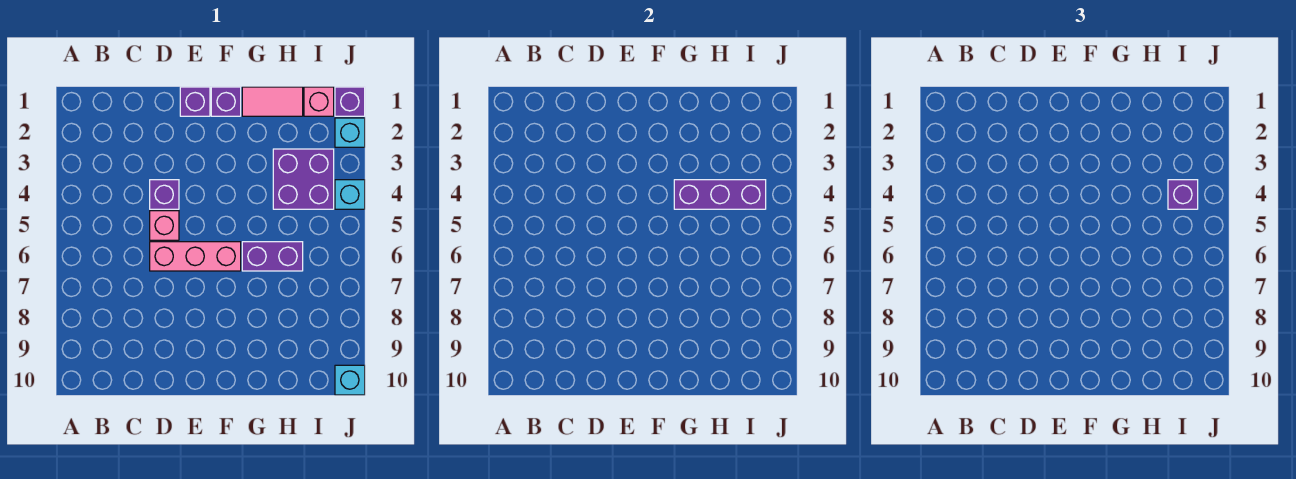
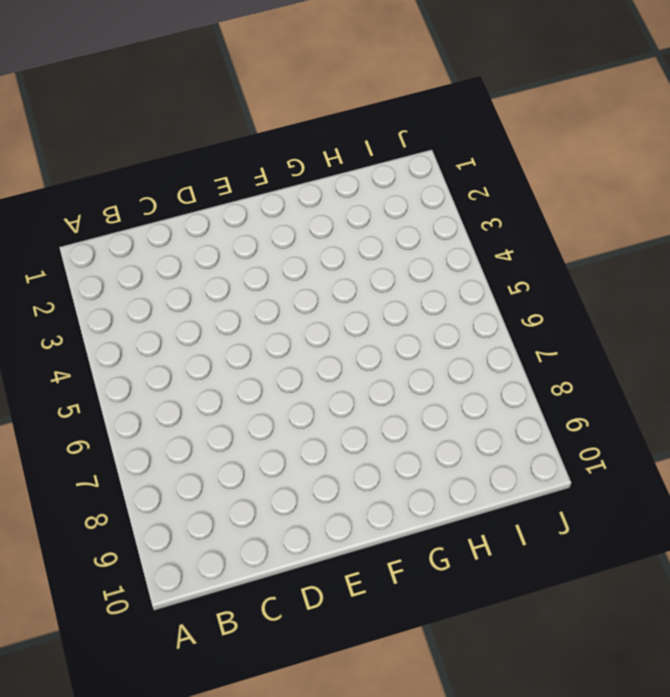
none -> purple 1x1 brick [150,180,179,209]
none -> pink 1x1 brick [150,211,179,240]
none -> pink 1x3 brick [150,242,241,271]

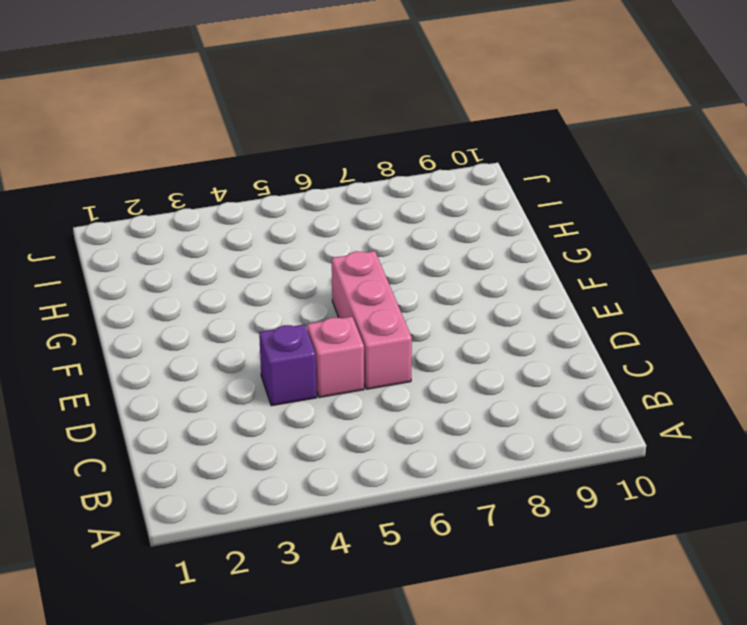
none -> purple 1x1 brick [180,87,210,116]
none -> purple 1x1 brick [211,87,241,116]
none -> pink 1x2 tile [242,87,303,116]

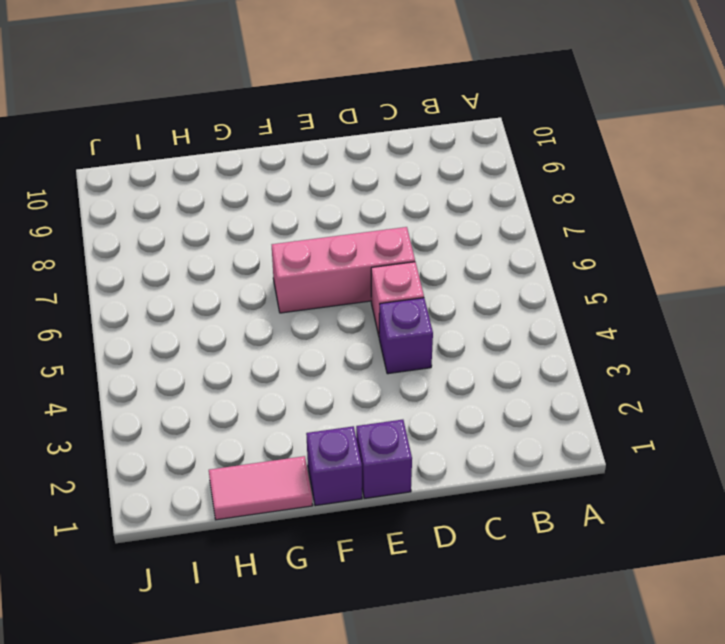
none -> purple 1x2 brick [242,242,303,271]
none -> purple 2x2 brick [273,149,334,209]
none -> pink 1x1 brick [304,87,334,116]

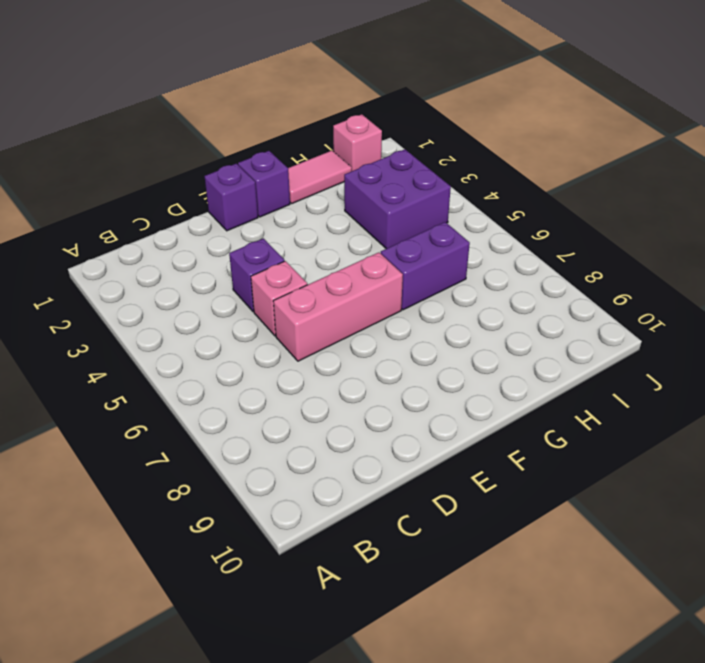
none -> purple 1x1 brick [335,87,365,116]
none -> cyan 1x1 brick [335,118,365,147]
none -> cyan 1x1 brick [335,180,365,209]

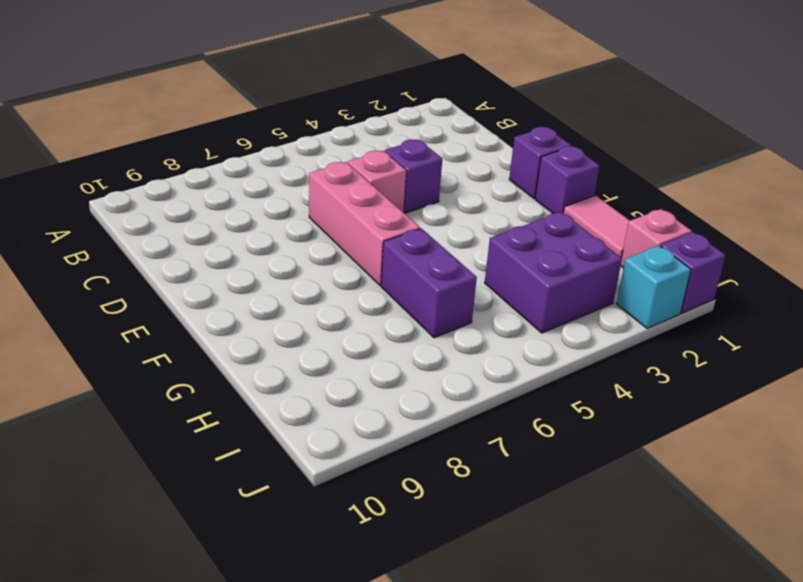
none -> cyan 1x1 brick [335,180,365,209]
none -> cyan 1x1 brick [335,365,365,395]
none -> purple 1x3 brick [674,180,766,209]

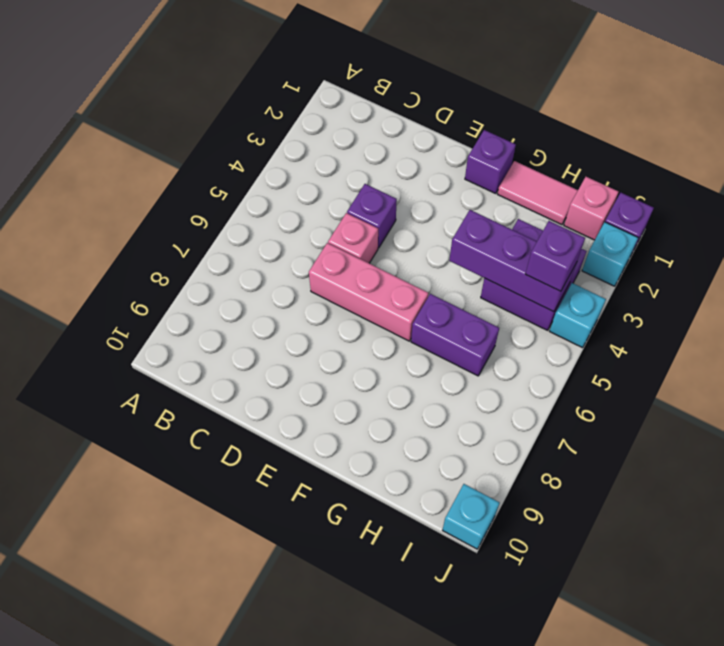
none -> purple 1x1 brick [180,87,210,116]

